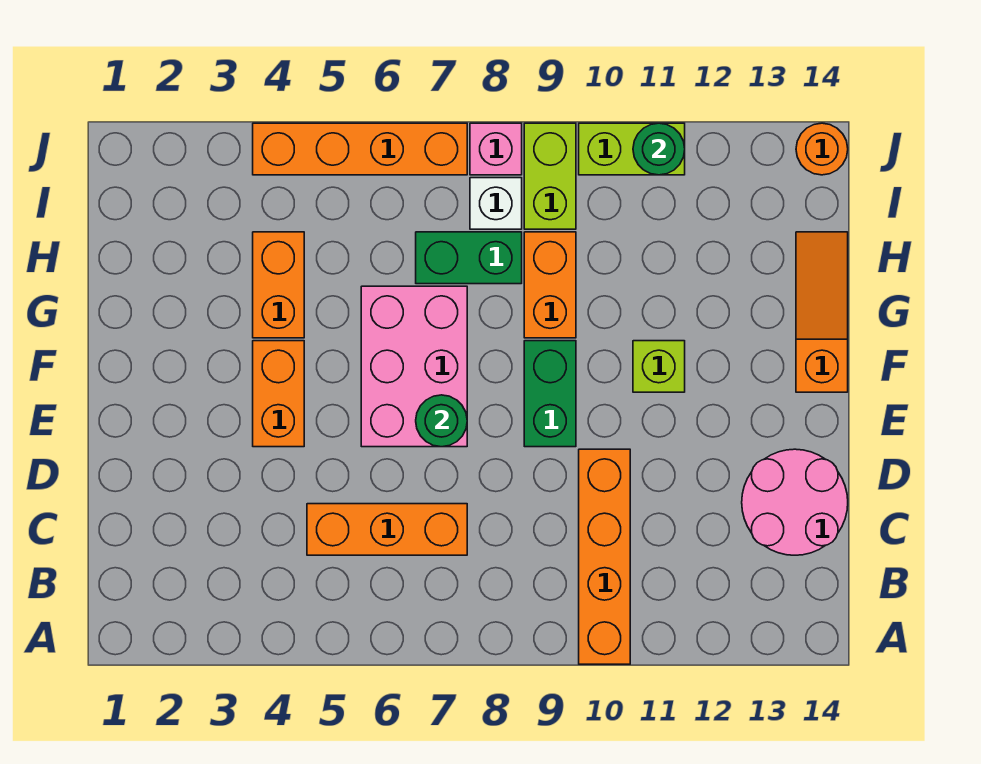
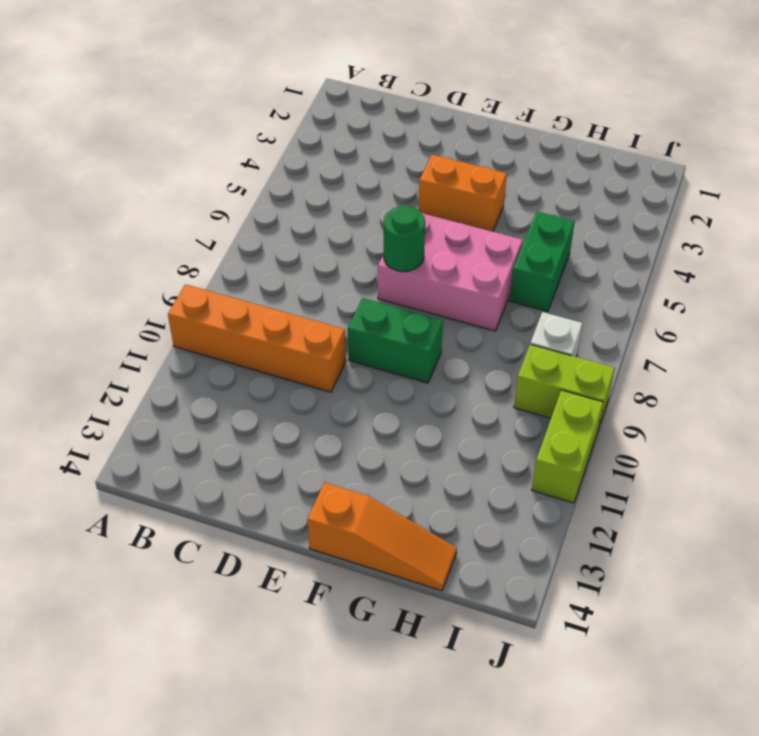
green 1x2 brick [510,212,575,312] -> green 1x2 brick moved to [416,232,522,284]
none -> orange 1x3 brick [307,504,467,555]
none -> pink 2x2 round brick [742,449,848,555]
none -> lime 1x1 brick [633,341,685,392]

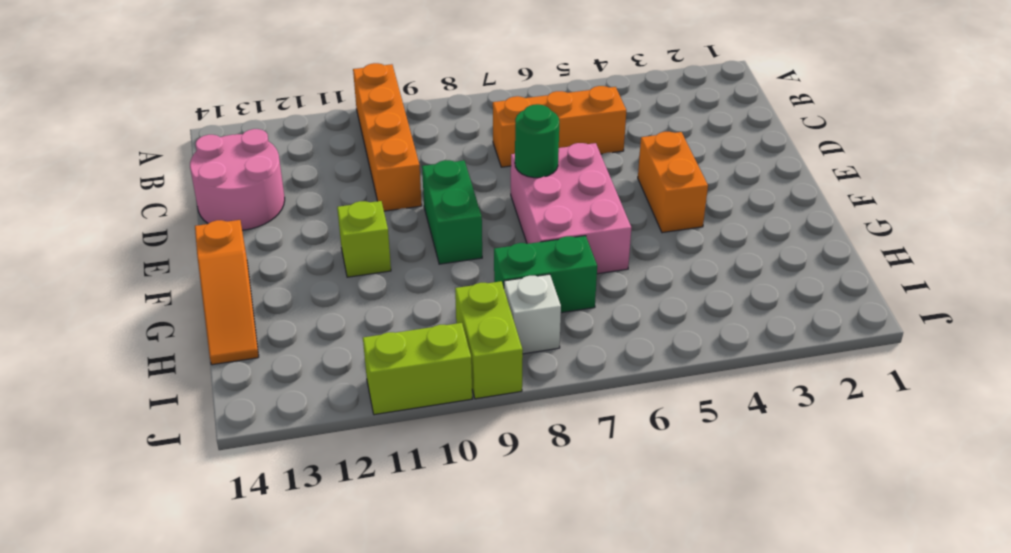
none -> orange 1x2 brick [253,232,304,338]
none -> orange 1x2 brick [524,232,576,338]
none -> orange 1x4 brick [253,123,467,175]

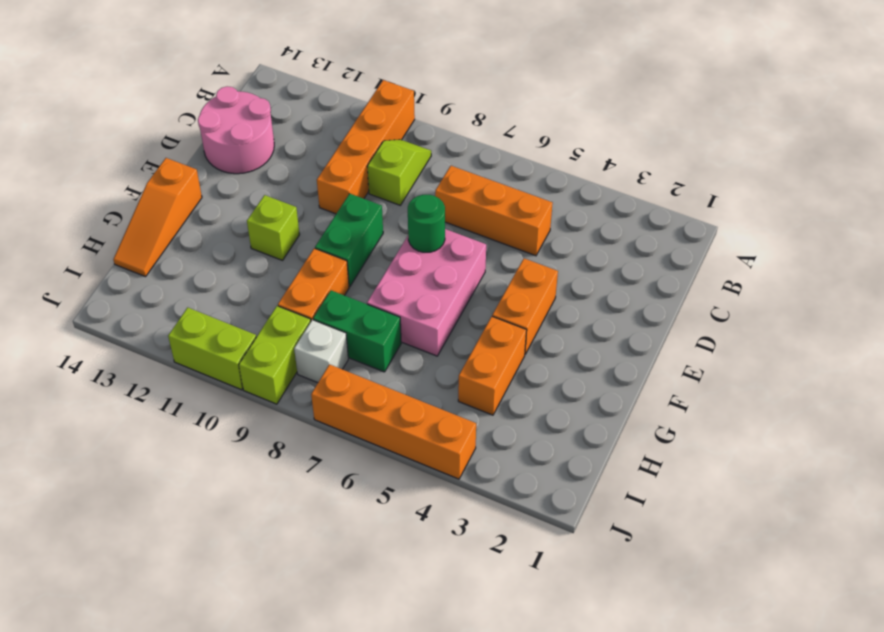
lime 1x2 slope [367,139,431,205] -> none
none -> pink 1x1 brick [470,123,522,175]
none -> orange 1x1 round brick [796,123,848,175]
none -> green 1x1 round brick [633,123,685,175]

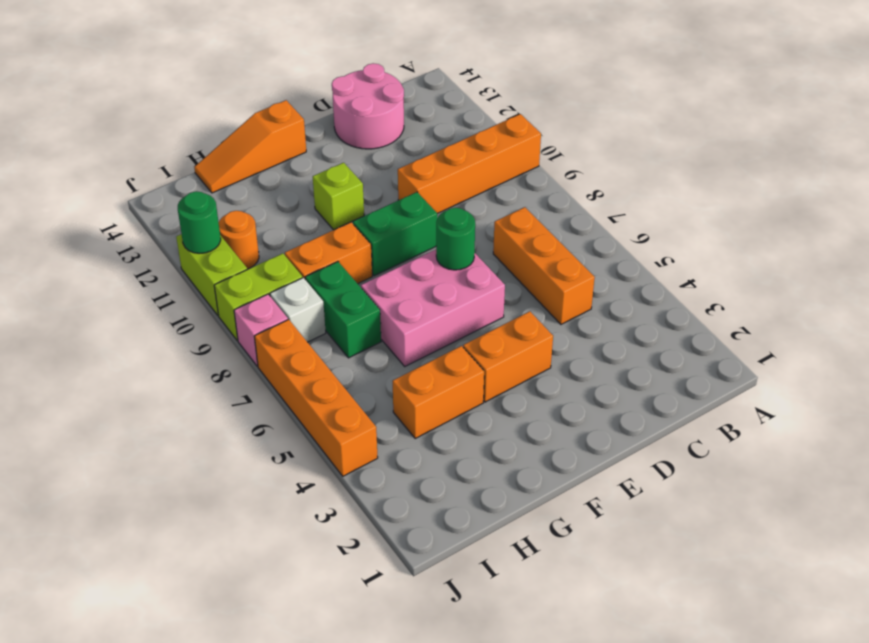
orange 1x1 round brick [219,211,259,269] -> orange 1x1 round brick moved to [796,123,848,175]

